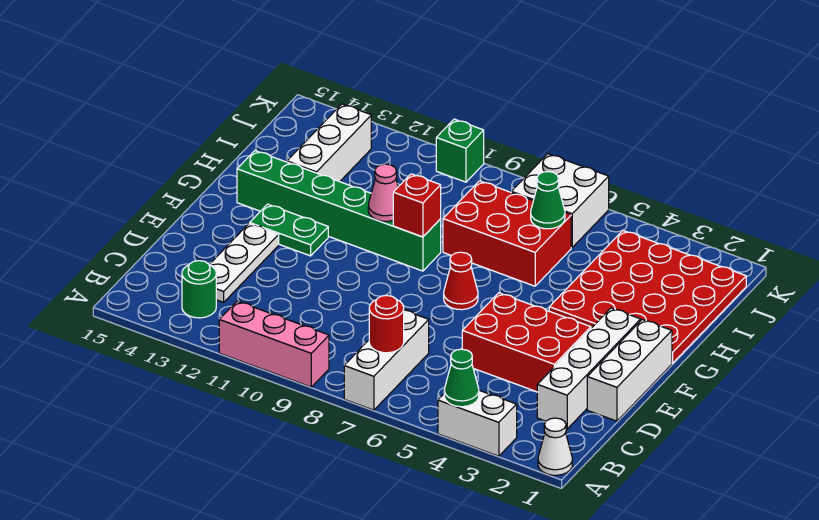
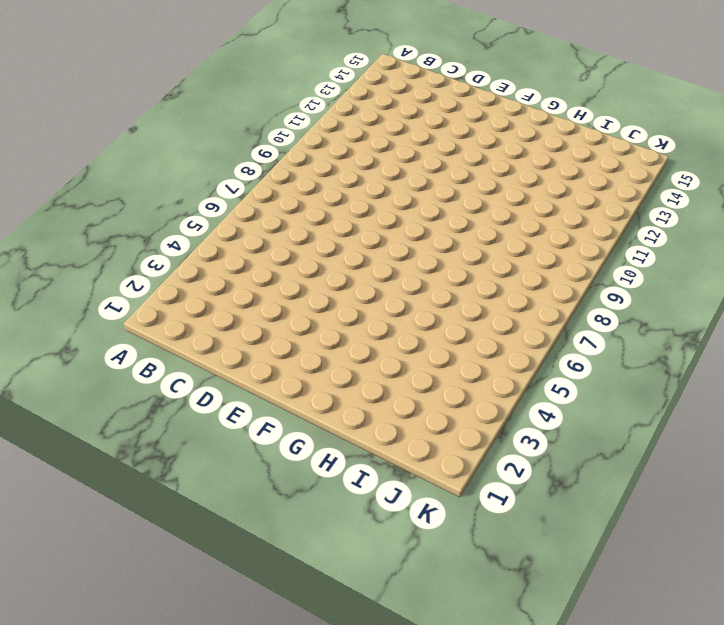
none -> white 1x1 cone [538,418,572,475]
none -> white 1x2 brick [438,390,517,456]
none -> white 1x3 brick [344,310,429,410]

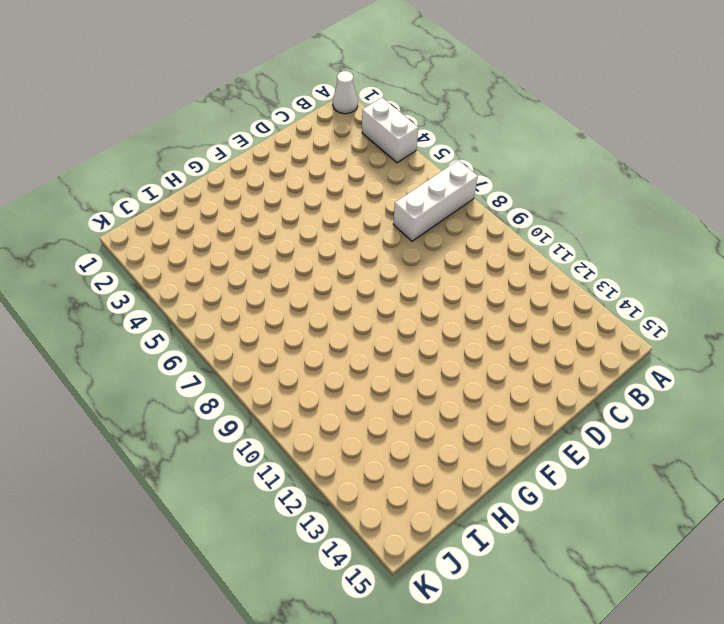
none -> pink 1x3 brick [219,301,329,387]
none -> green 1x1 round brick [182,261,216,318]
none -> white 1x4 brick [537,308,641,429]

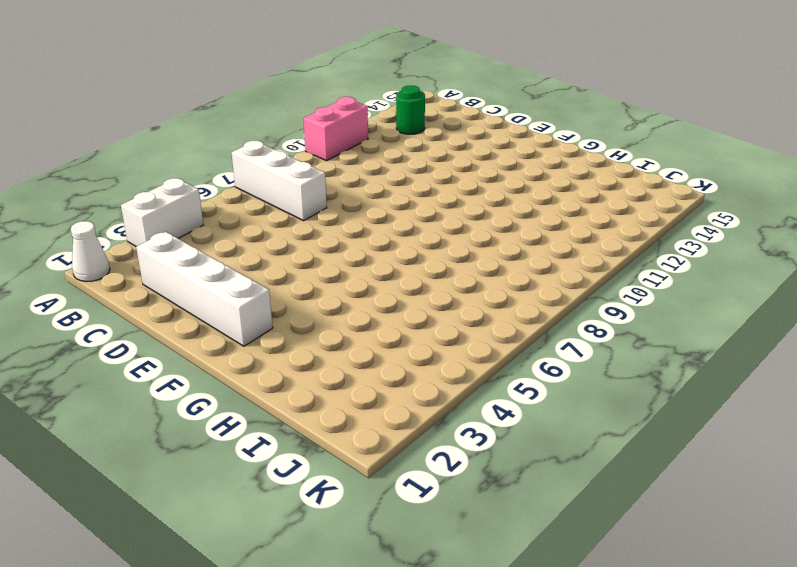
pink 1x2 brick [303,97,368,161] -> pink 1x3 brick [219,301,329,387]
none -> white 1x3 plate [209,224,279,302]
none -> white 1x3 brick [587,320,672,421]
none -> red 2x3 brick [462,293,591,392]

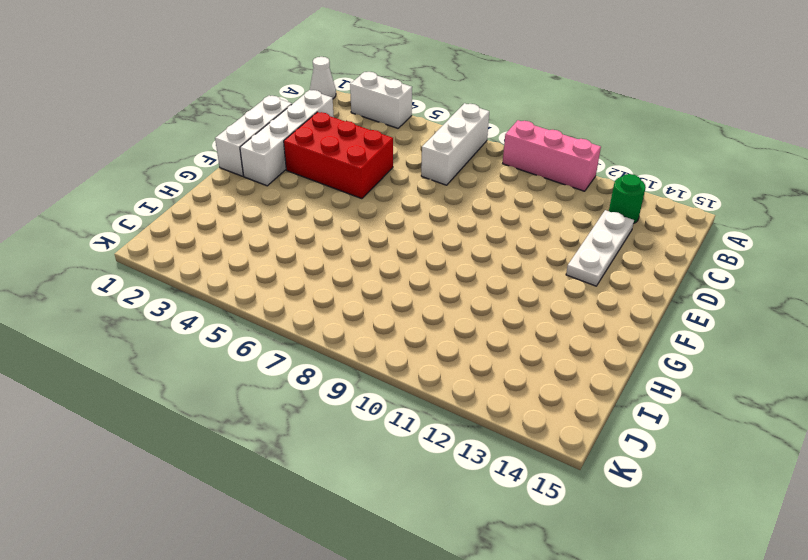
none -> red 1x1 cone [444,252,478,310]
none -> green 1x2 plate [250,204,328,256]
none -> red 4x4 plate [549,231,746,363]

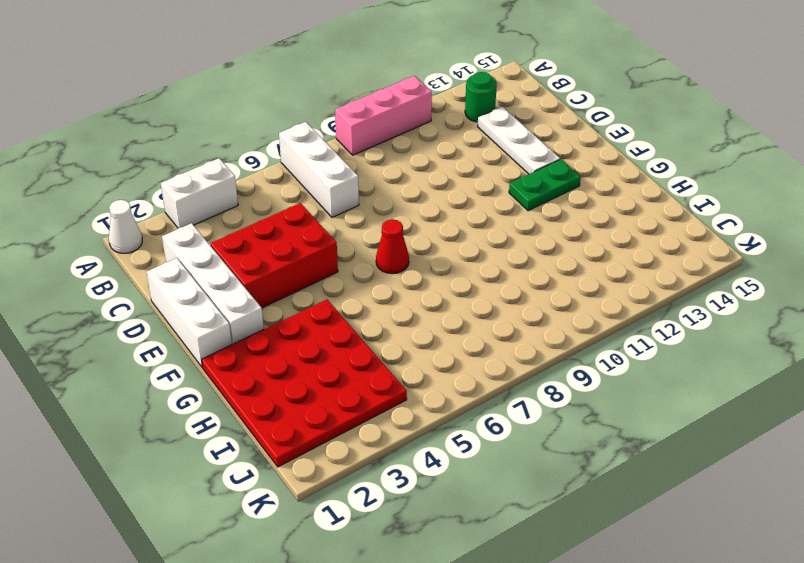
none -> green 1x6 brick [237,151,441,271]
none -> red 2x3 brick [443,181,571,286]
none -> white 1x3 brick [287,104,371,182]

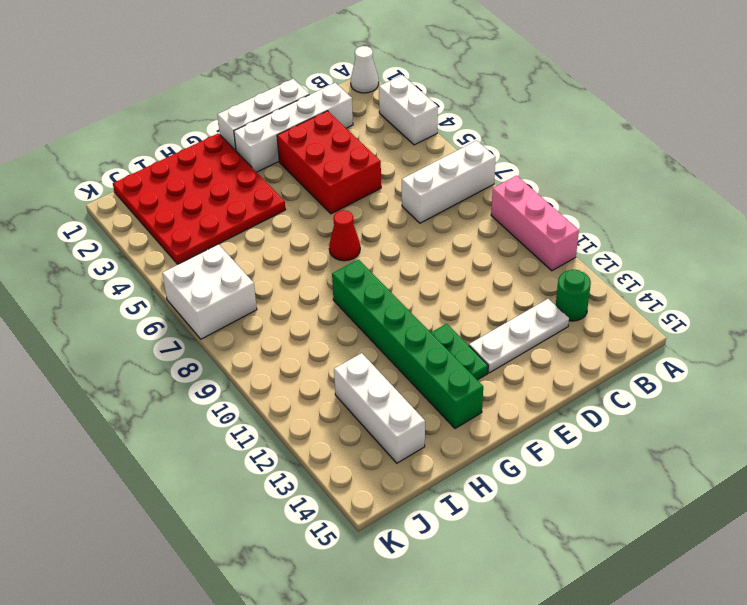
white 1x3 brick [334,353,425,463] -> white 1x3 brick turned to [287,104,371,182]
none -> red 2x3 brick [443,181,571,286]
none -> green 1x1 brick [436,119,484,182]
none -> green 1x1 cone [444,349,479,407]

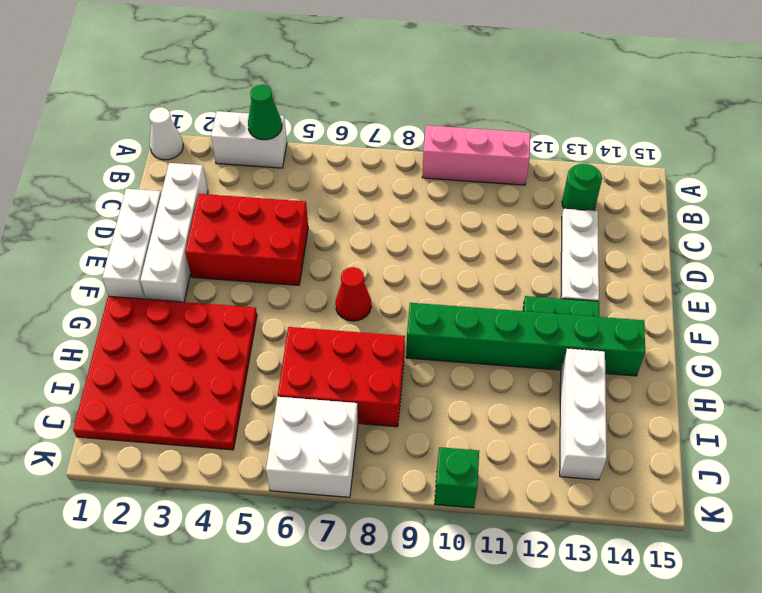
none -> white 1x3 brick [344,310,429,410]
none -> red 1x1 round brick [369,295,404,353]
none -> red 1x1 brick [393,174,441,237]

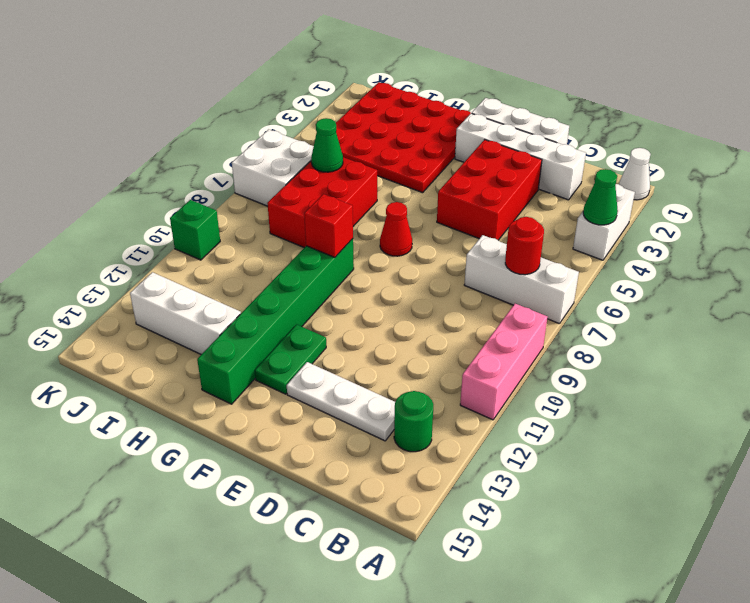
none -> pink 1x1 cone [368,164,398,221]

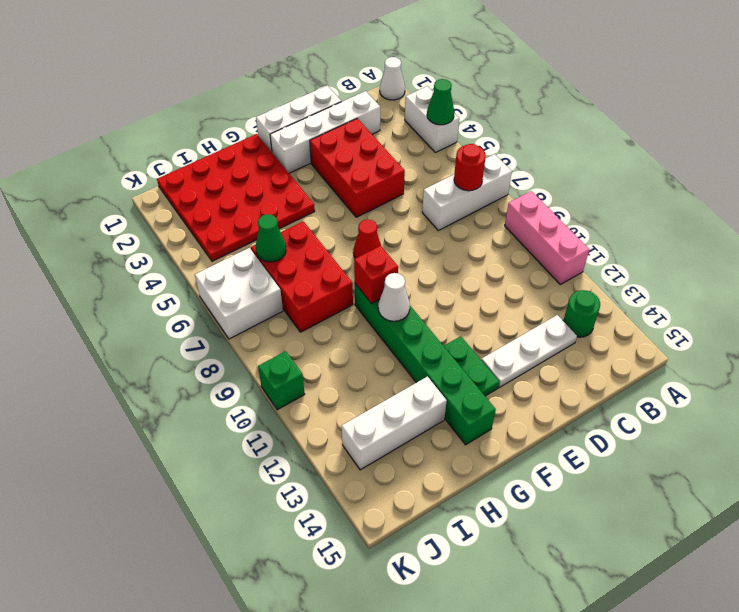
white 1x1 cone [378,273,410,321] -> pink 1x1 cone [368,164,398,221]

